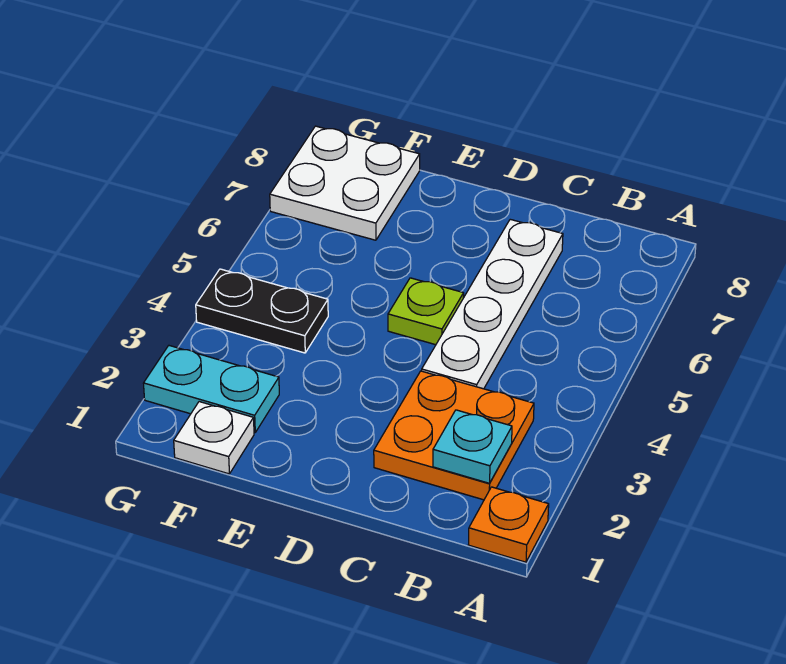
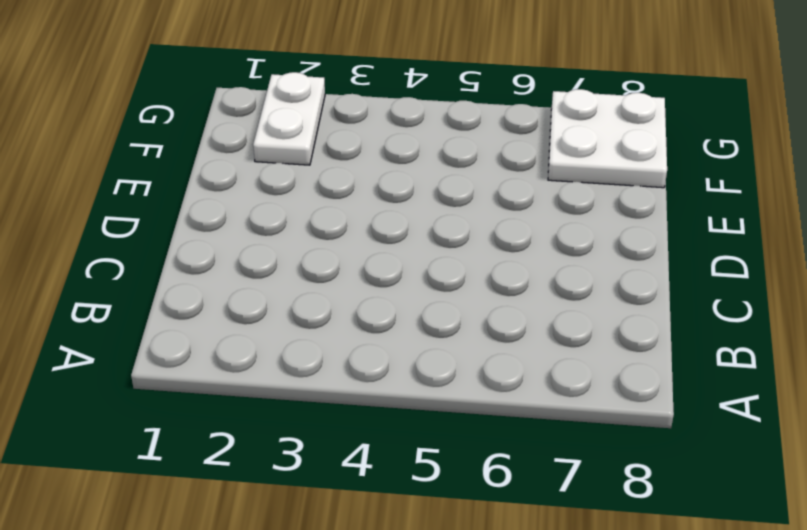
white 1x2 plate [253,72,325,165] -> cyan 1x2 plate [143,346,279,433]
none -> orange 1x1 plate [468,487,549,562]
none -> orange 2x2 plate [374,371,534,500]

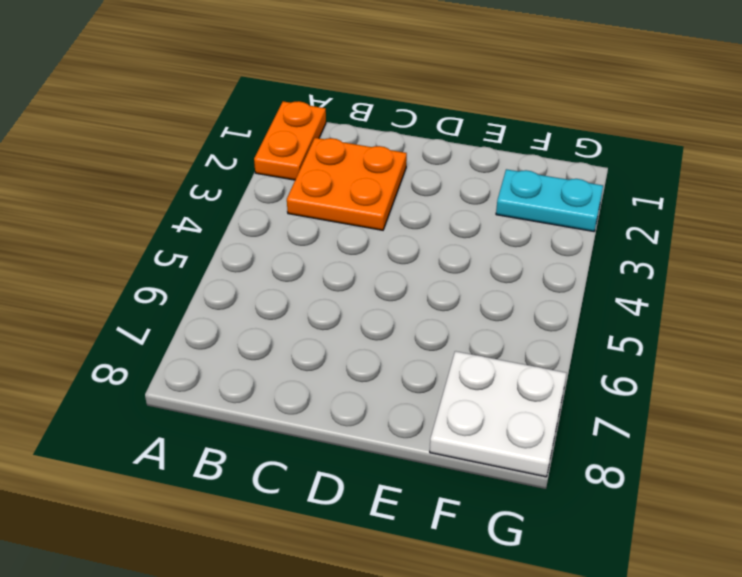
orange 1x2 plate [254,101,326,180] -> orange 1x1 plate [468,487,549,562]
none -> white 1x4 plate [422,219,563,389]
none -> lime 1x1 plate [388,278,464,345]

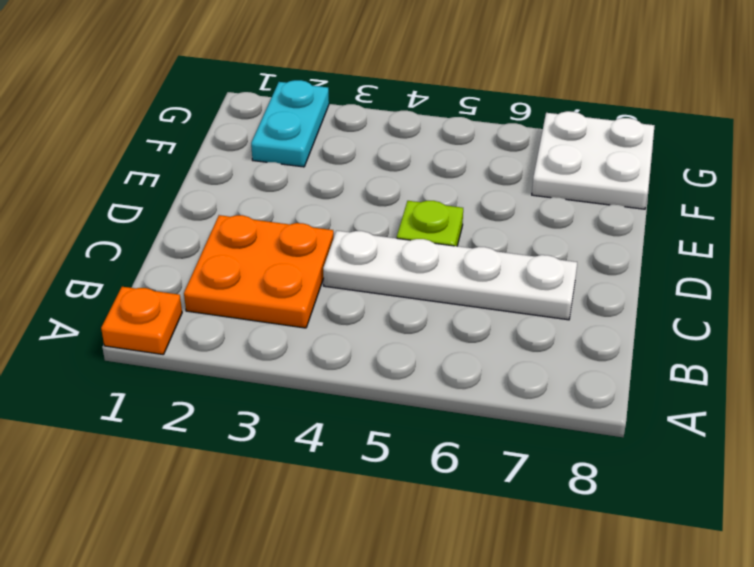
none -> white 1x1 plate [174,402,254,474]
none -> black 1x2 plate [196,269,328,353]

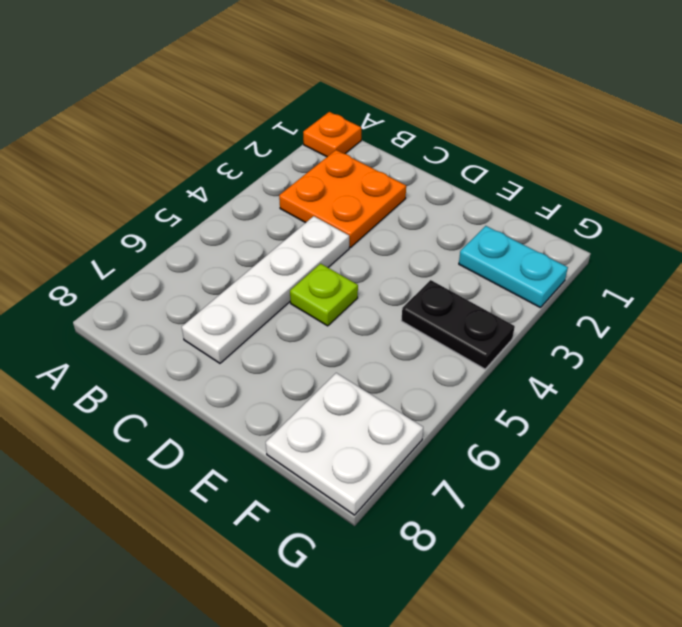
none -> white 1x1 plate [174,402,254,474]
none -> cyan 1x1 plate [433,410,512,483]

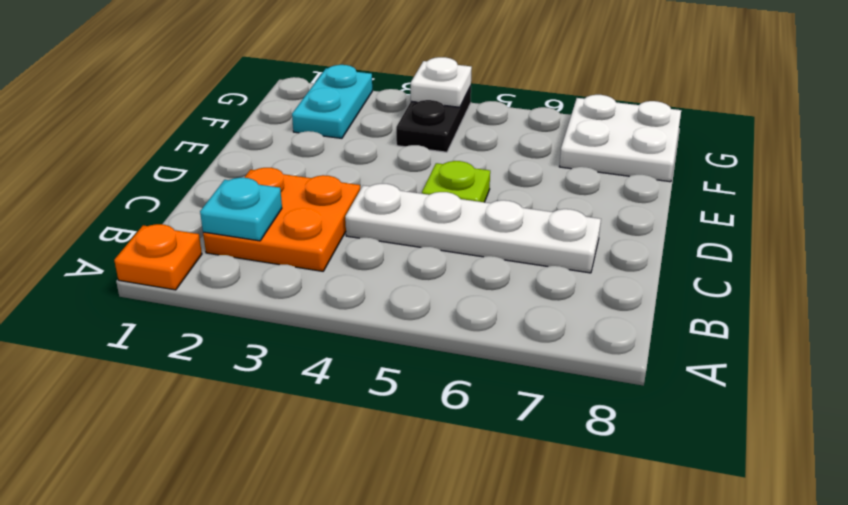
white 1x1 plate [411,57,472,107] -> white 1x1 plate moved to [174,402,254,474]

